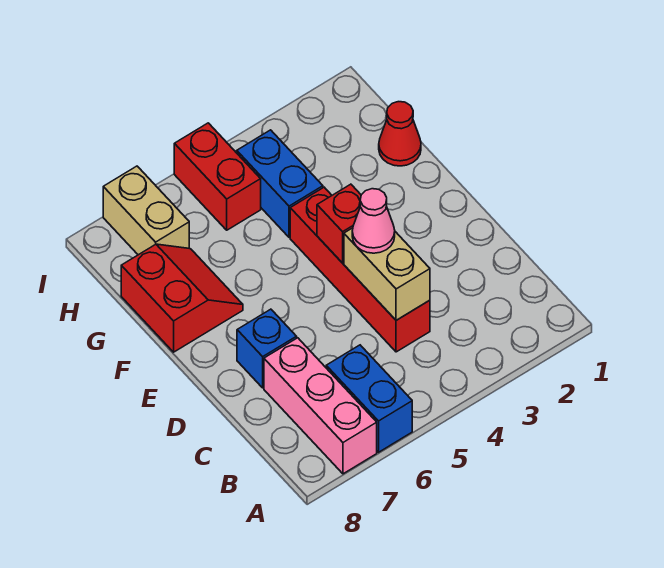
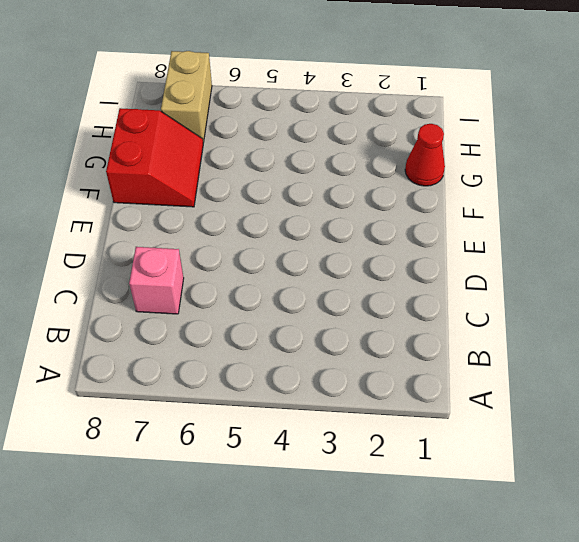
pink 1x1 brick [129,247,184,314] -> pink 1x3 brick [264,338,377,474]
none -> blue 1x2 brick [326,345,412,452]
none -> red 1x4 brick [290,187,430,352]
none -> blue 1x1 brick [237,309,297,388]

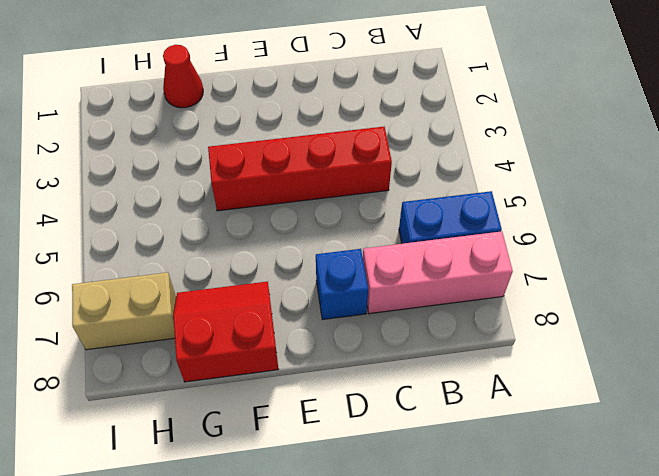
none -> blue 1x2 brick [237,130,323,237]
none -> red 1x2 brick [174,123,261,230]
none -> tan 1x2 brick [344,228,430,320]

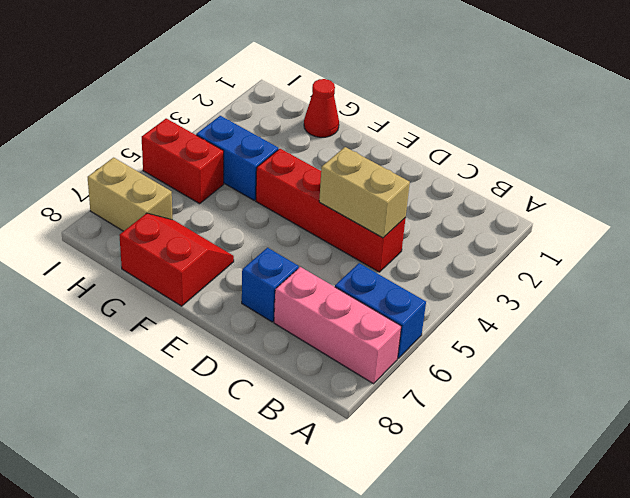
none -> red 1x1 brick [317,184,361,263]
none -> pink 1x1 cone [352,189,395,253]

